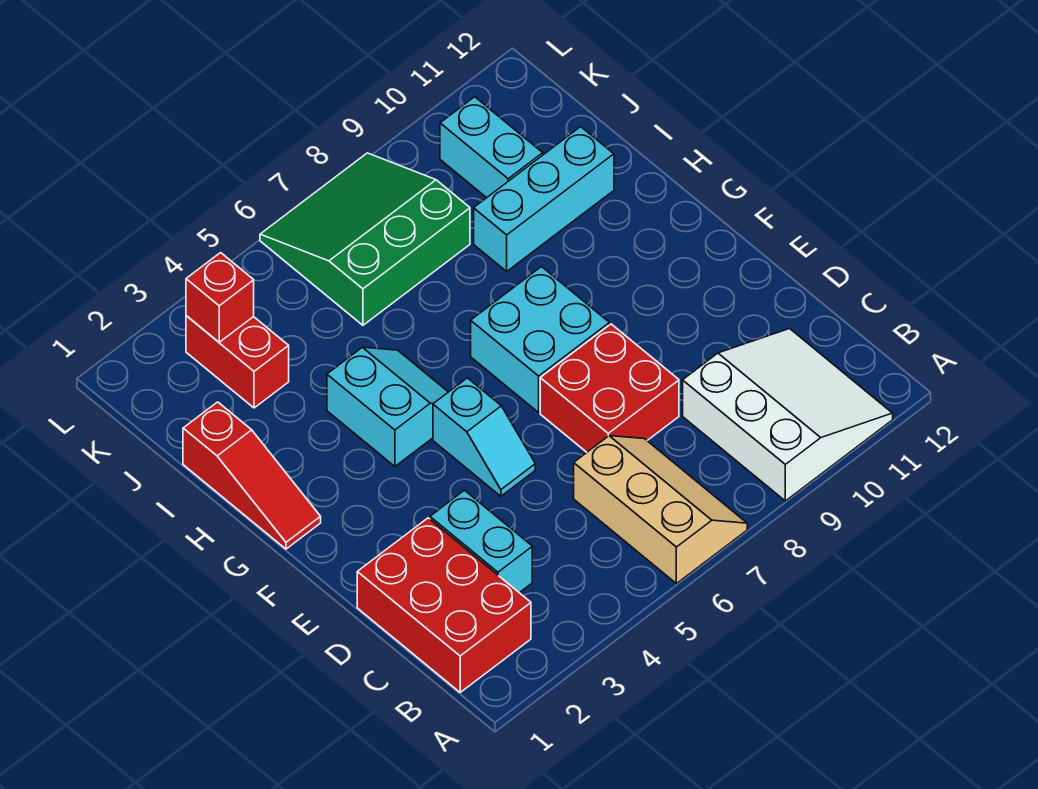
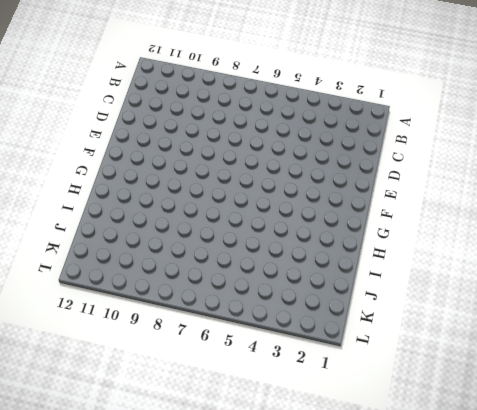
none -> tan 2x3 slope [574,436,747,584]
none -> white 3x3 slope [683,329,893,501]
none -> red 2x3 brick [357,518,531,692]

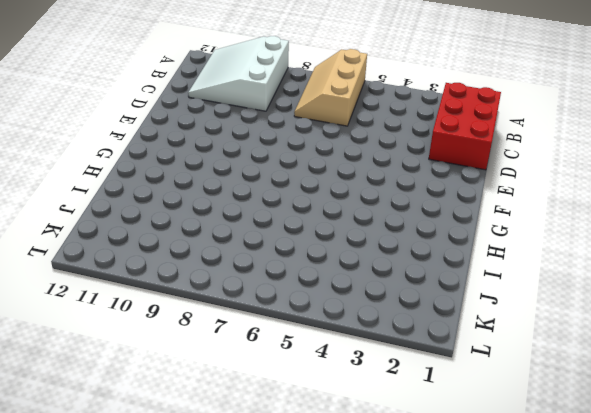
none -> cyan 1x2 brick [430,490,532,593]
none -> red 2x2 brick [540,324,679,452]
none -> cyan 1x2 slope [433,378,535,496]

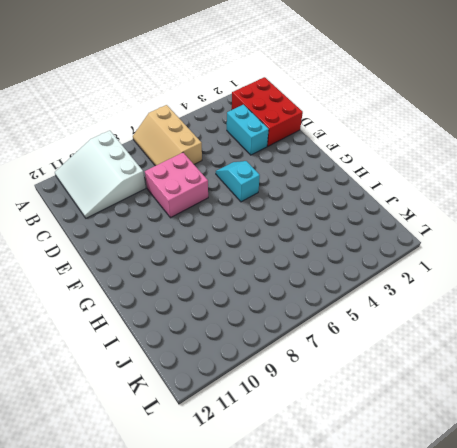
pink 2x2 brick [145,152,208,218] -> red 2x2 brick [540,324,679,452]
none -> cyan 2x2 brick [471,267,609,412]
none -> red 1x3 slope [183,402,321,549]
none -> cyan 2x2 slope [327,347,448,466]

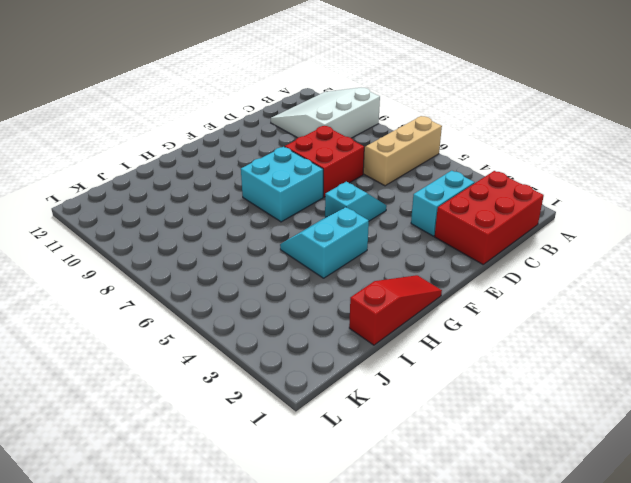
none -> cyan 1x3 brick [474,127,614,271]
none -> red 1x2 brick [186,316,289,408]
none -> green 3x3 slope [260,153,470,325]

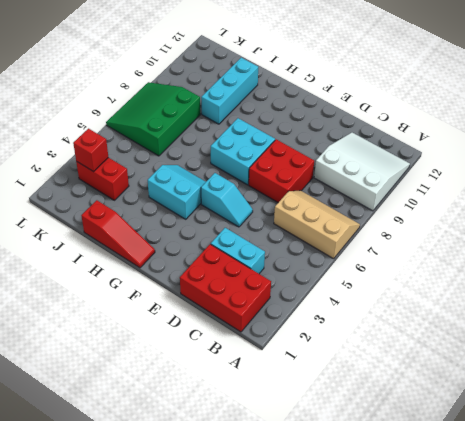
none -> cyan 1x2 brick [440,97,543,198]

